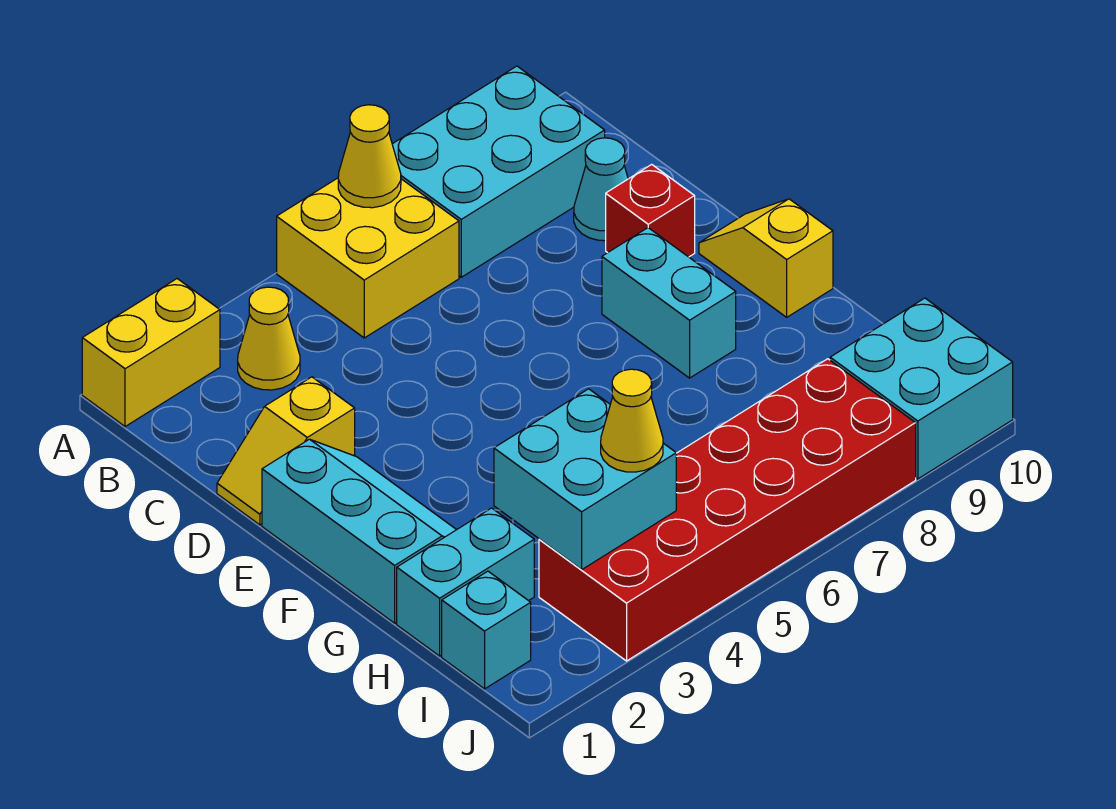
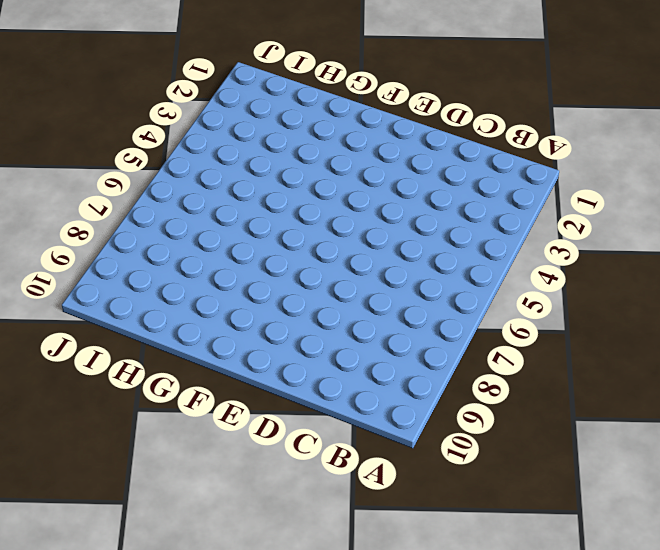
none -> yellow 1x2 brick [82,279,220,427]
none -> yellow 2x2 brick [277,178,459,338]
none -> cyan 2x3 brick [392,66,605,277]

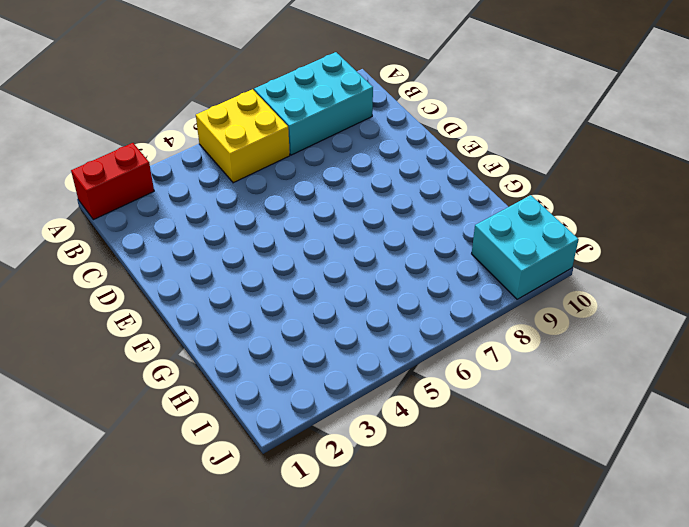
red 1x2 brick [71,143,154,220] -> yellow 1x2 brick [82,279,220,427]
none -> yellow 1x1 cone [238,287,300,390]
none -> cyan 1x1 cone [574,138,628,241]
none -> yellow 1x2 slope [217,377,355,525]

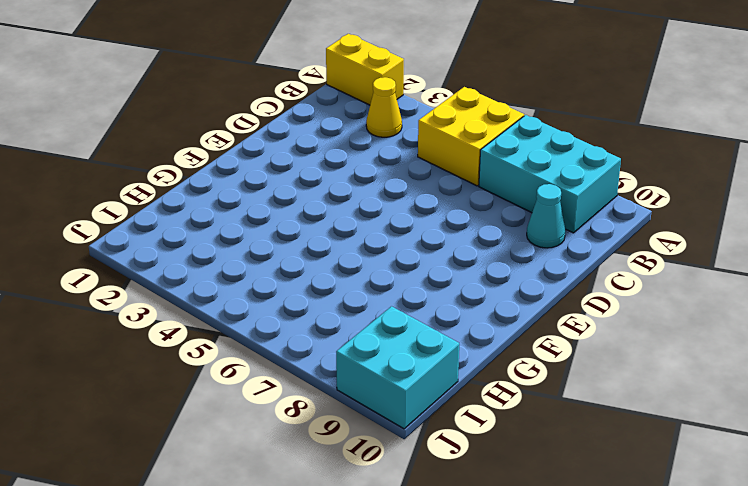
none -> yellow 1x2 slope [217,377,355,525]
none -> red 1x1 brick [606,164,695,257]
none -> cyan 2x3 slope [262,439,456,623]

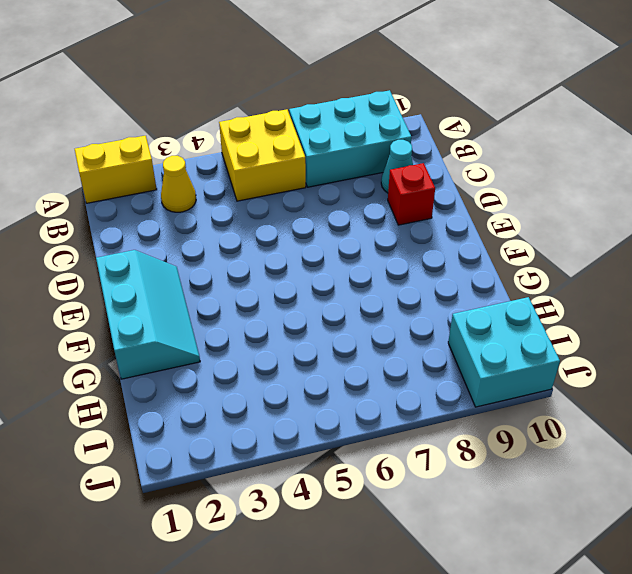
none -> yellow 1x2 slope [217,377,355,525]
none -> cyan 1x2 brick [602,228,736,378]
none -> yellow 1x2 slope [699,199,833,317]

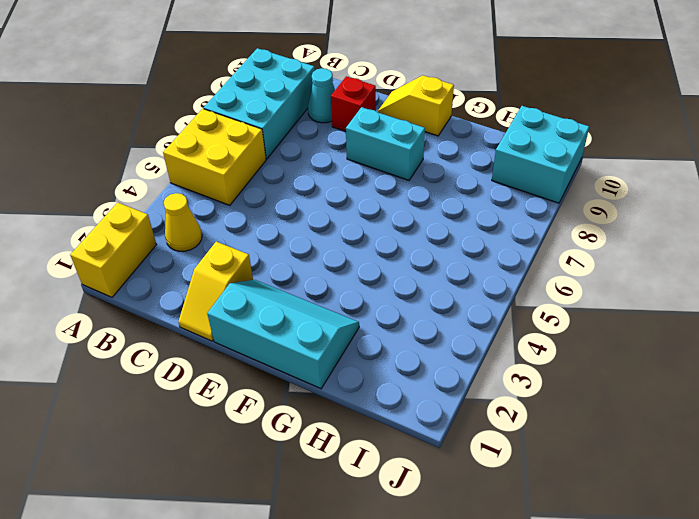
none -> cyan 1x2 brick [397,508,534,656]
none -> cyan 1x1 brick [442,571,531,689]
none -> red 2x6 brick [539,359,916,661]

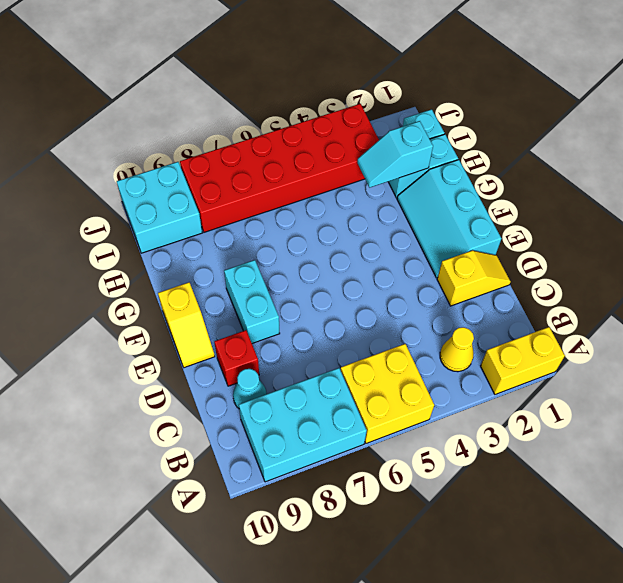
cyan 1x2 slope [357,121,433,187] -> cyan 2x2 brick [494,389,676,570]
none -> yellow 1x1 cone [338,105,401,208]
none -> yellow 1x1 cone [601,369,663,472]

